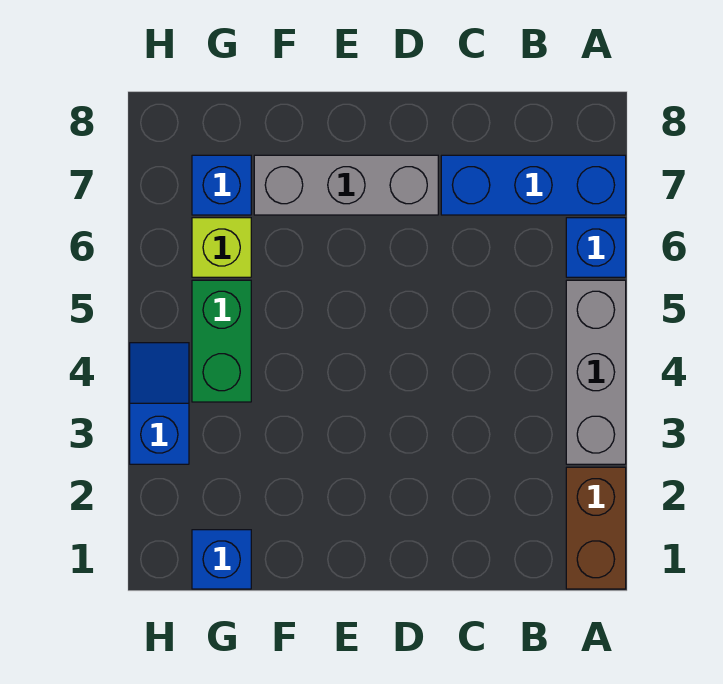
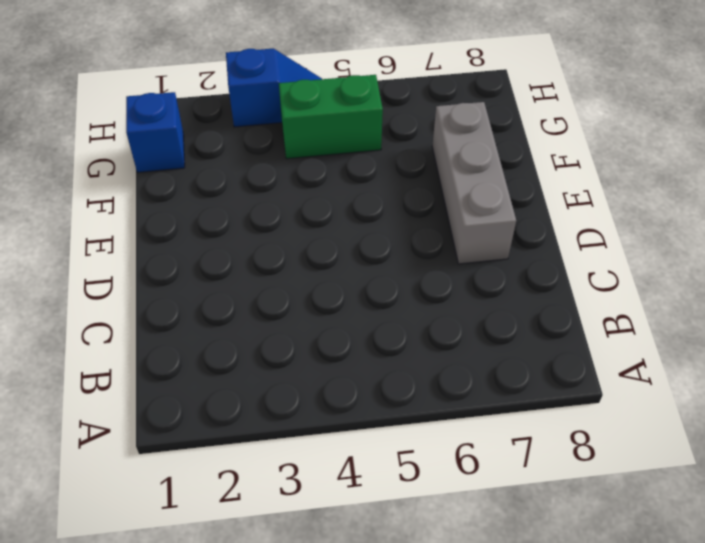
none -> brown 1x2 brick [566,467,626,589]
none -> grey 1x3 brick [566,280,626,464]

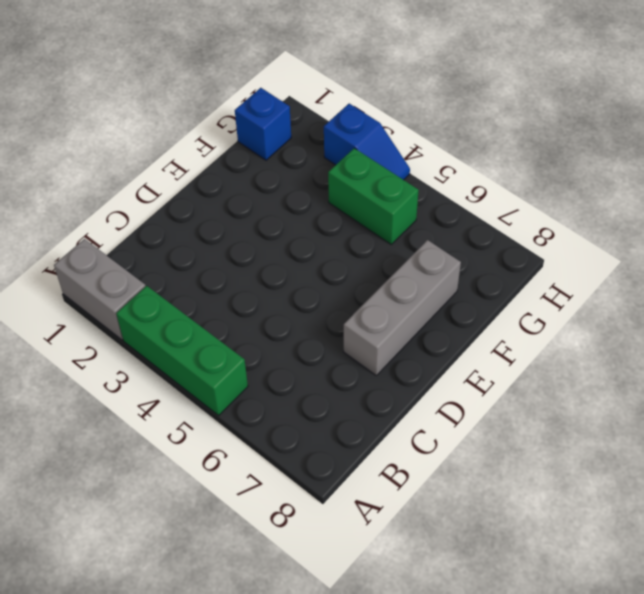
grey 1x2 brick [54,239,146,340] -> brown 1x2 brick [566,467,626,589]
green 1x3 brick [116,286,248,415] -> grey 1x3 brick [566,280,626,464]
none -> blue 1x1 brick [566,218,626,277]
none -> blue 1x3 brick [441,155,626,215]

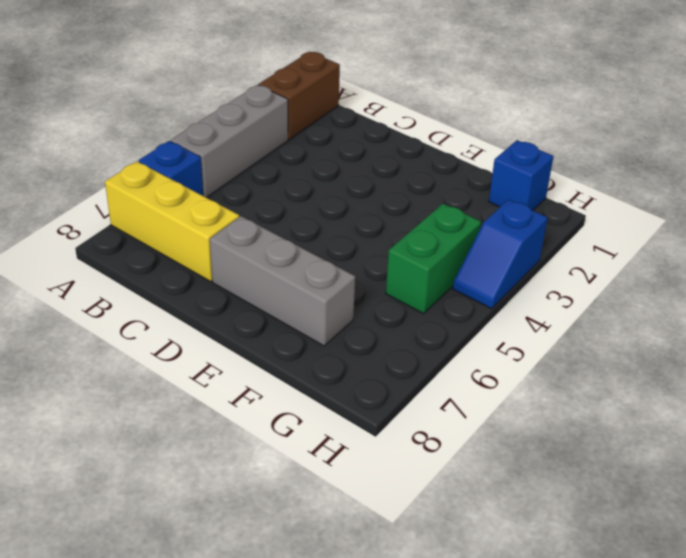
yellow 1x3 brick [105,161,239,281] -> blue 1x3 brick [441,155,626,215]
none -> lime 1x1 brick [192,218,251,277]
none -> blue 1x1 brick [192,155,251,215]

